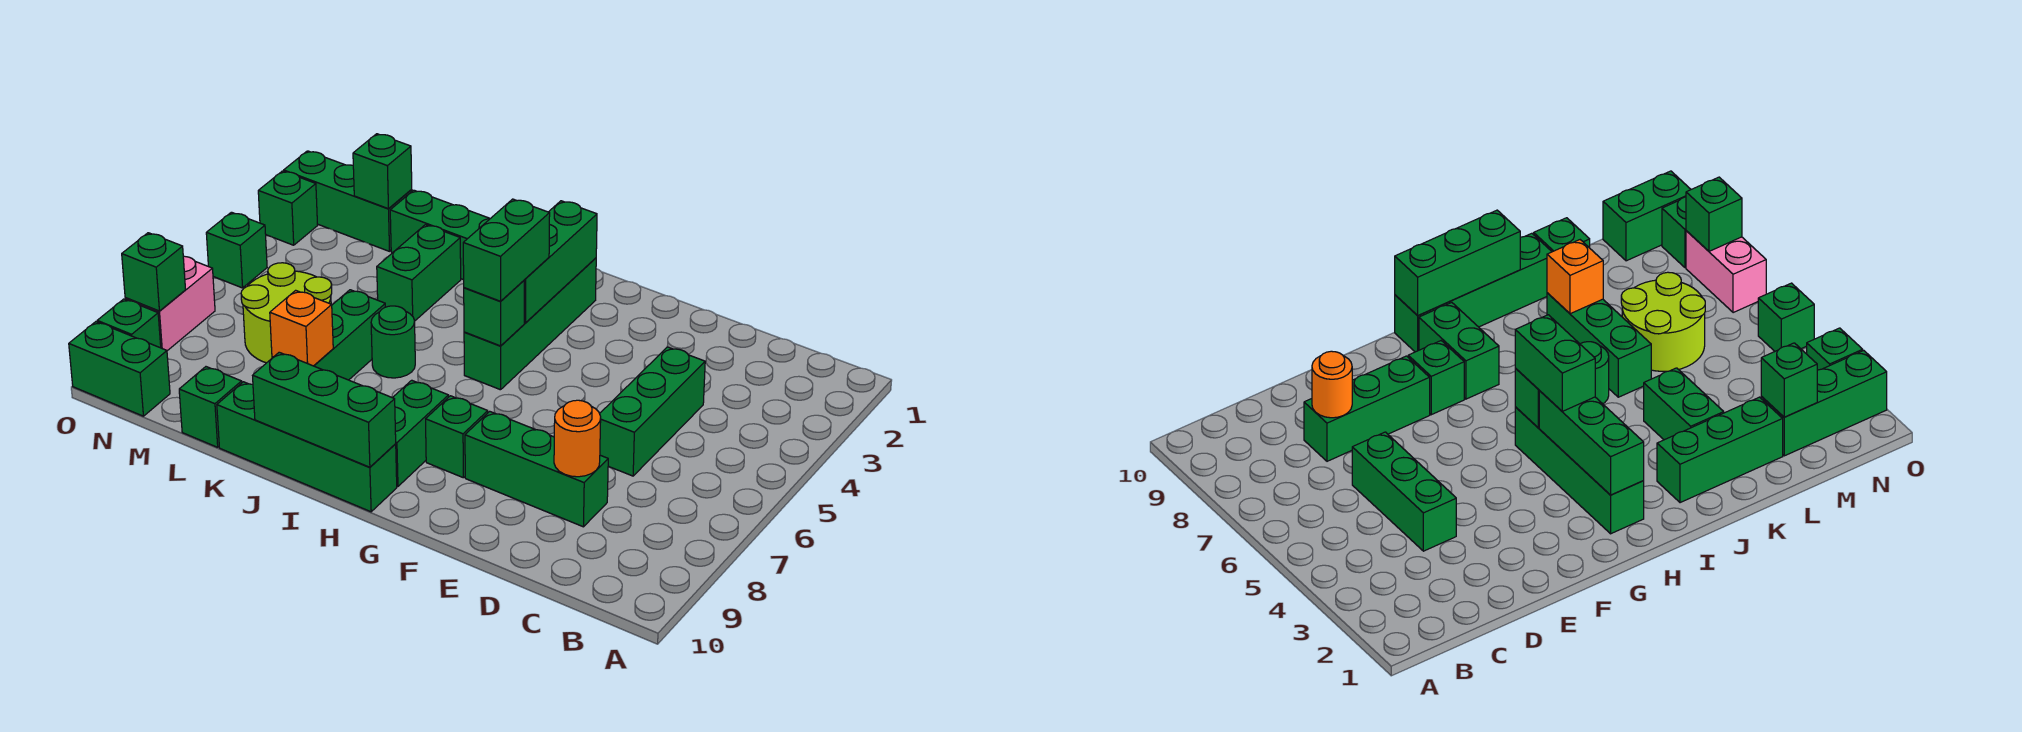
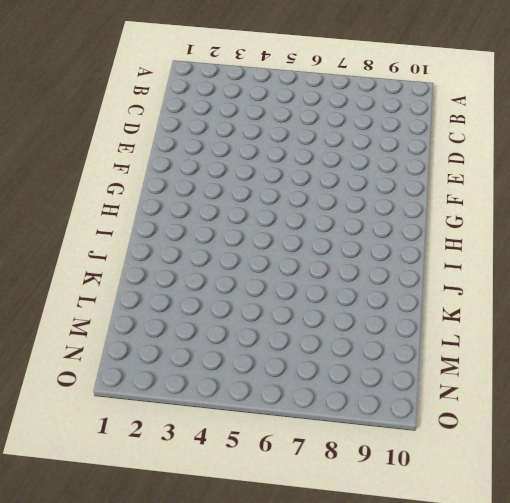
none -> green 1x3 brick [600,347,705,476]
none -> green 1x3 brick [465,411,608,527]
none -> green 1x1 brick [426,396,488,478]

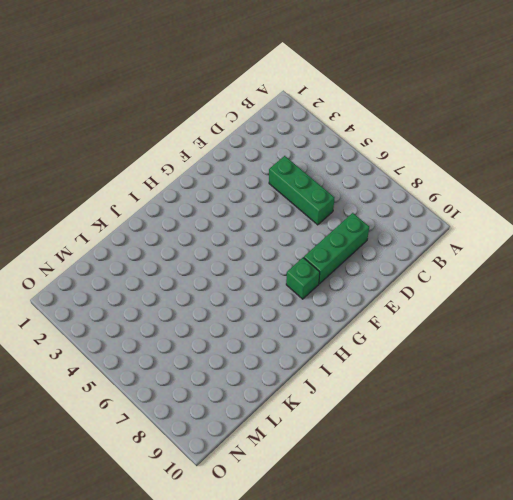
none -> green 1x4 brick [464,258,596,390]
none -> green 1x2 brick [393,380,449,486]
none -> green 1x4 brick [217,382,397,512]

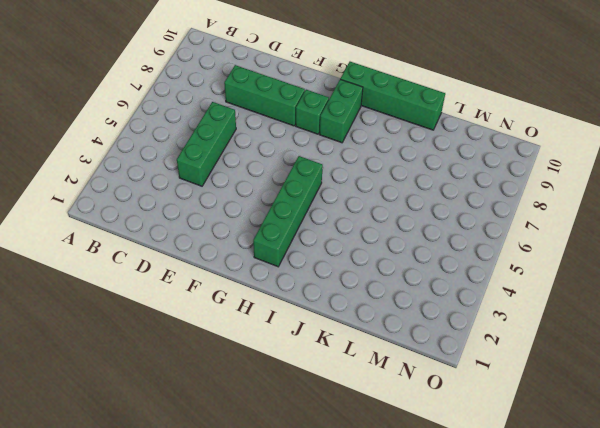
none -> green 1x3 brick [390,190,490,280]
none -> green 1x1 round brick [371,306,415,378]
none -> green 1x2 brick [377,225,461,321]

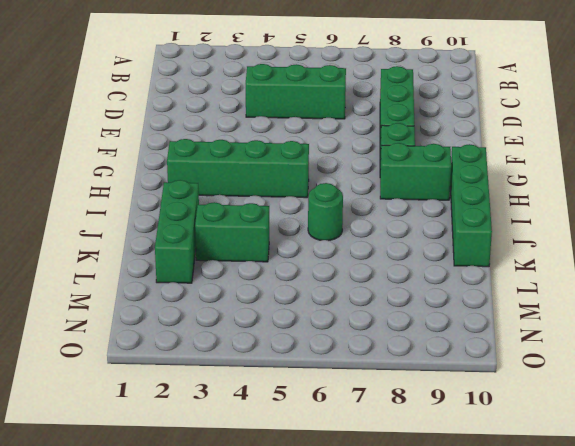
none -> green 1x3 brick [272,290,385,380]
none -> lime 2x2 round brick [241,263,332,363]
none -> green 1x1 brick [179,367,242,447]

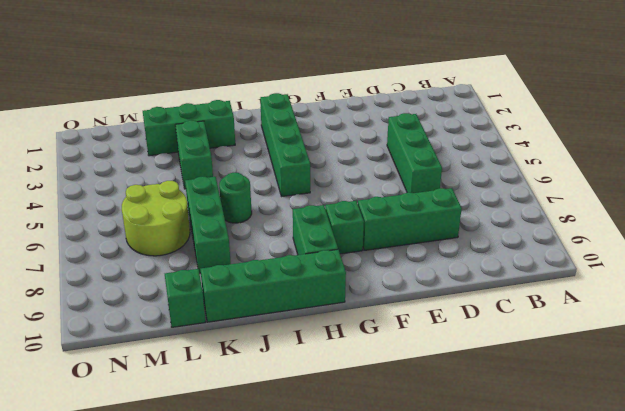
none -> green 1x3 brick [284,151,412,251]
none -> green 1x2 brick [69,322,170,416]
none -> green 1x1 brick [258,171,318,245]

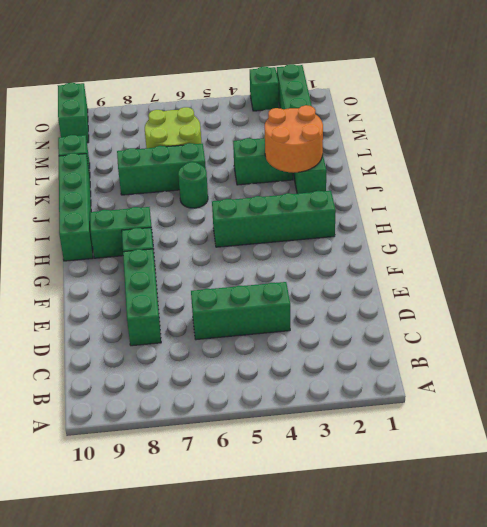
orange 2x2 round brick [265,105,323,173] -> none
none -> green 1x1 brick [206,212,267,288]
none -> pink 1x2 brick [125,256,215,351]
none -> green 1x1 brick [97,299,161,348]

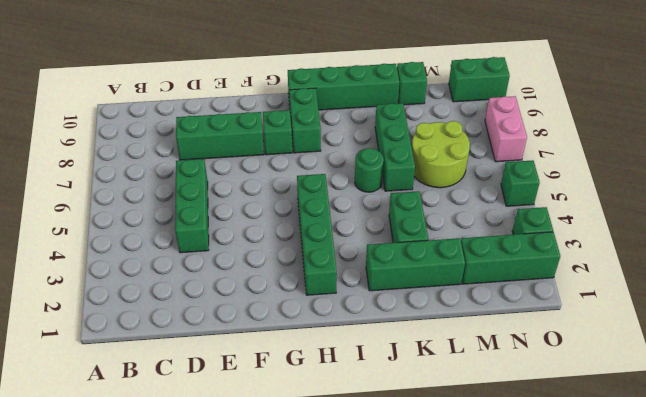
none -> green 1x1 brick [97,299,161,348]
none -> orange 1x1 round brick [554,400,601,477]
none -> green 1x3 brick [524,201,597,323]

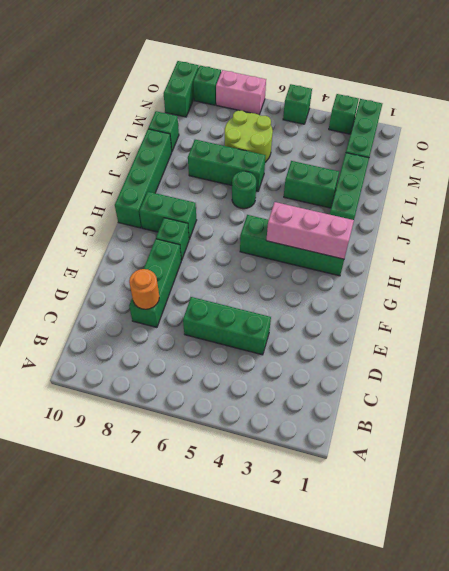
pink 1x3 brick [266,202,354,259] -> green 1x3 brick [524,201,597,323]
none -> green 1x1 brick [464,281,524,346]
none -> green 1x3 brick [253,352,396,467]
none -> orange 1x1 brick [270,290,333,366]

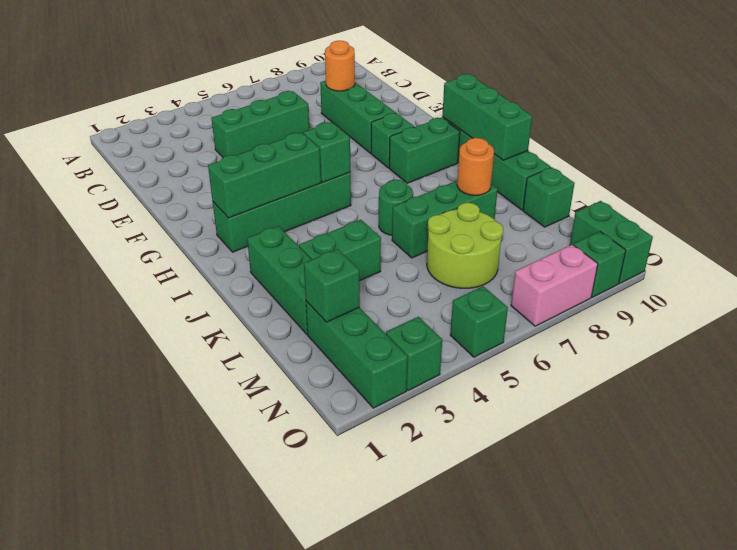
orange 1x1 round brick [457,138,494,195] -> orange 1x1 brick [270,290,333,366]
none -> green 1x1 brick [122,233,186,311]
none -> green 1x2 brick [463,199,550,301]

